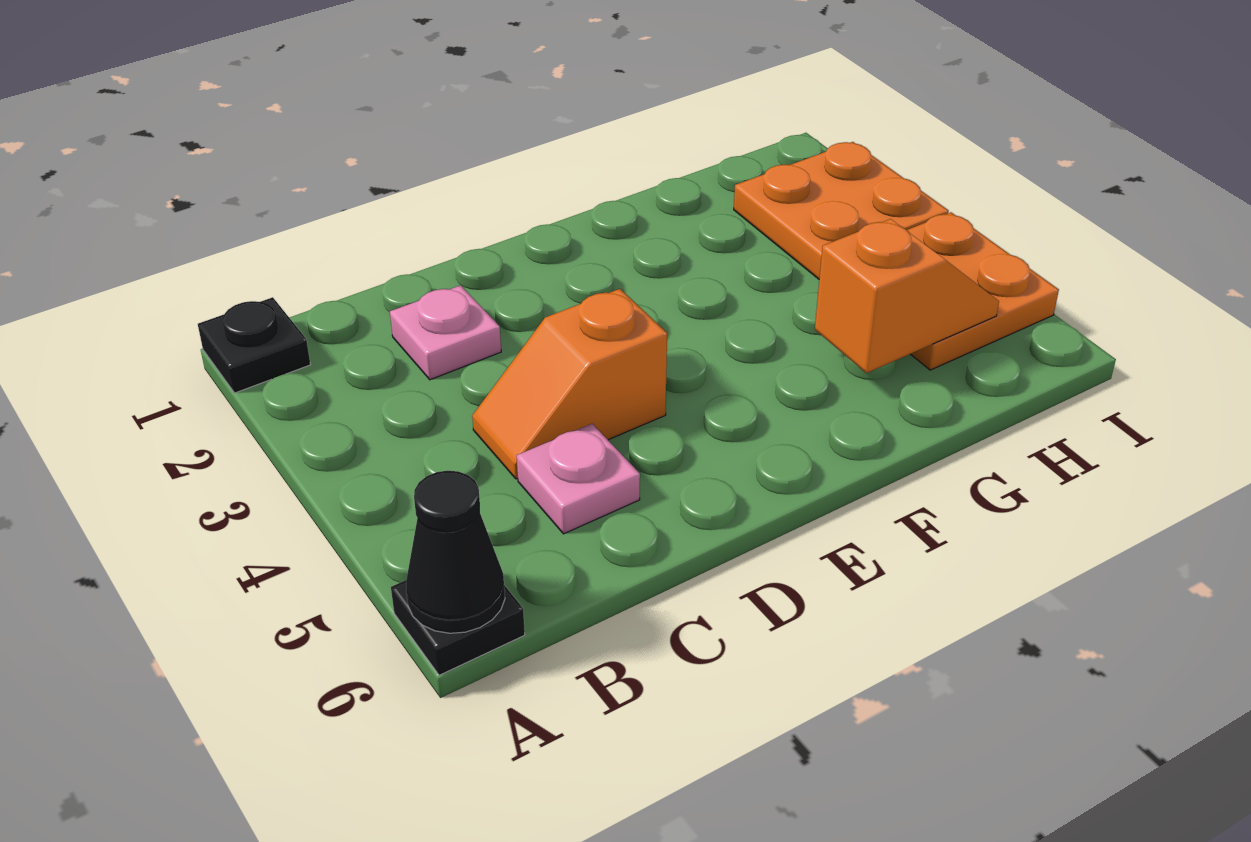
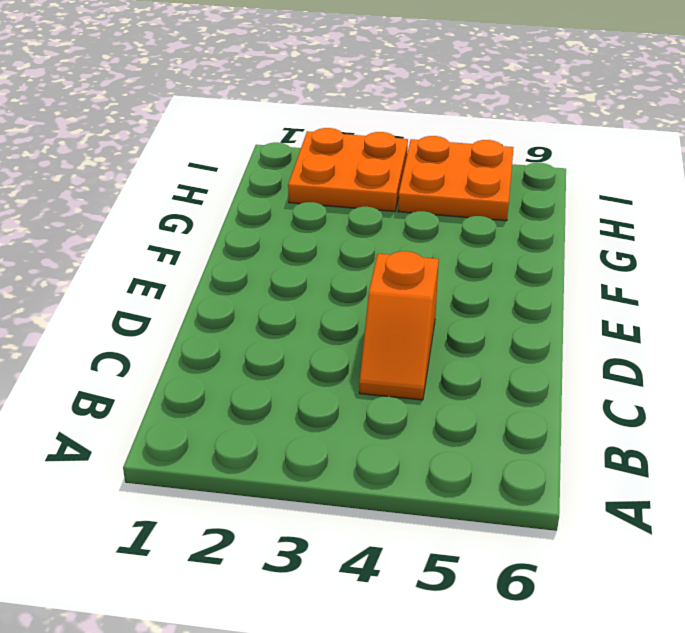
none -> black 1x1 plate [198,297,310,393]
none -> black 1x1 plate [391,580,525,675]

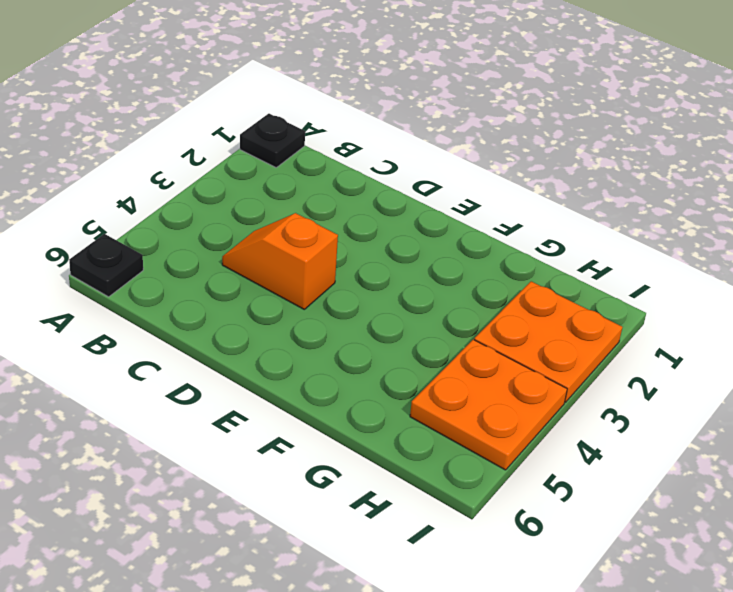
none -> pink 1x1 plate [390,285,501,380]
none -> pink 1x1 plate [517,424,640,534]

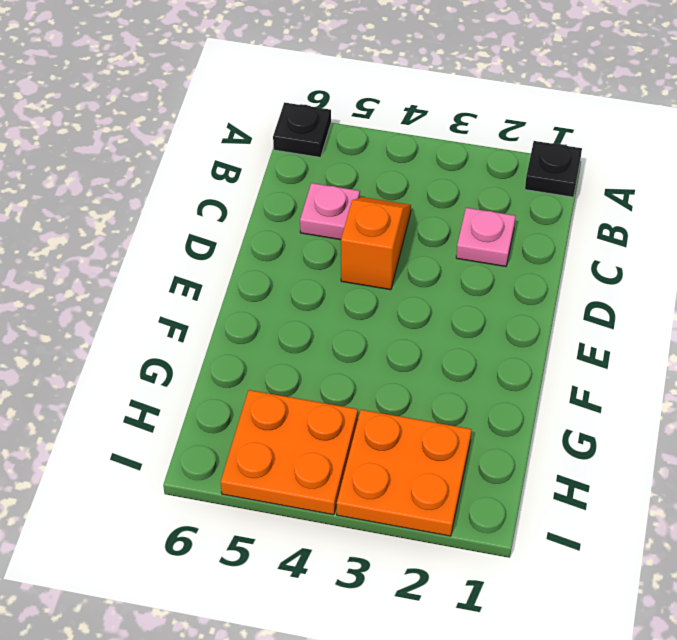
none -> black 1x1 cone [406,471,505,633]
none -> orange 1x2 slope [815,219,999,373]

